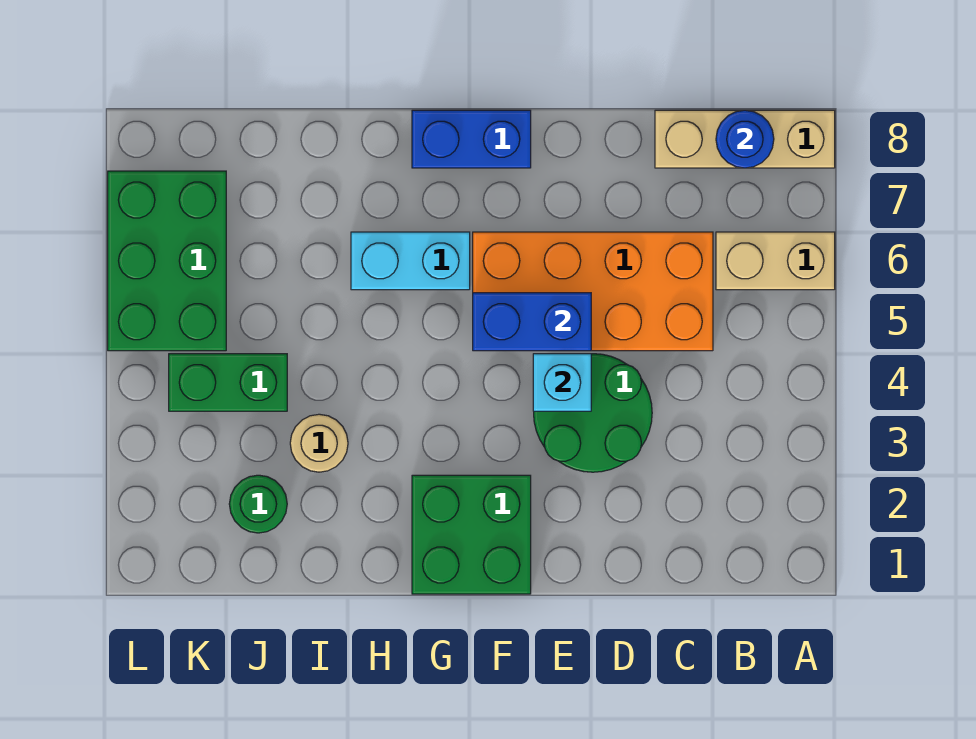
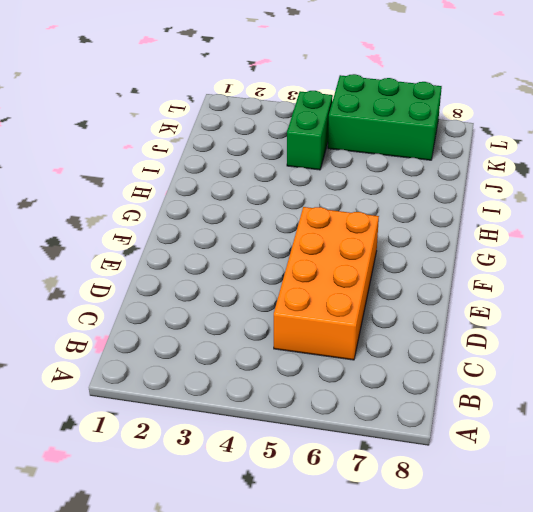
none -> tan 1x2 brick [716,232,835,290]
none -> tan 1x3 brick [655,110,835,168]
none -> green 2x2 round brick [534,354,652,472]

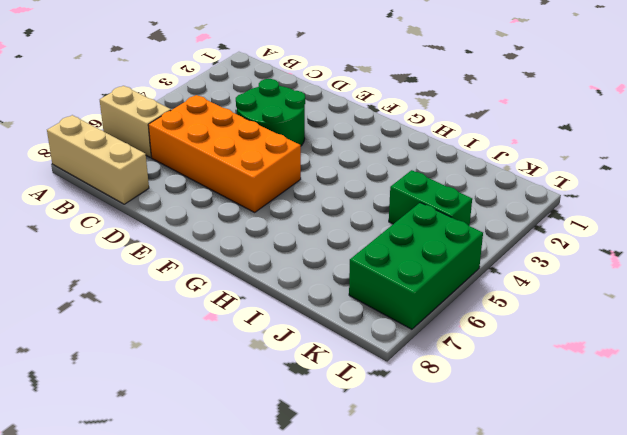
none -> green 2x2 brick [412,475,531,594]
none -> blue 1x2 brick [412,110,531,168]
none -> cyan 1x2 brick [351,232,470,290]

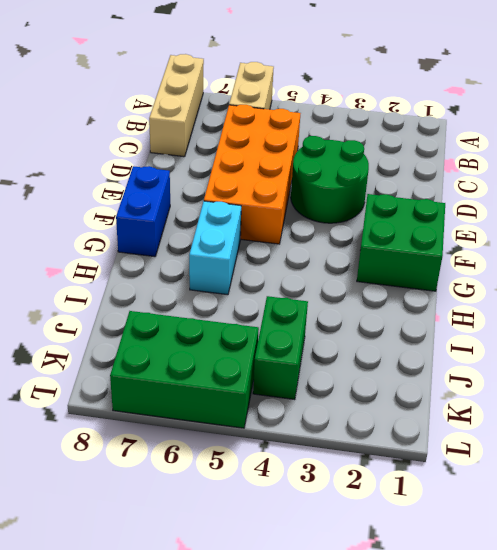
none -> tan 1x1 round brick [290,414,348,472]
none -> green 1x1 round brick [229,475,287,533]
none -> blue 1x1 round brick [716,110,774,168]

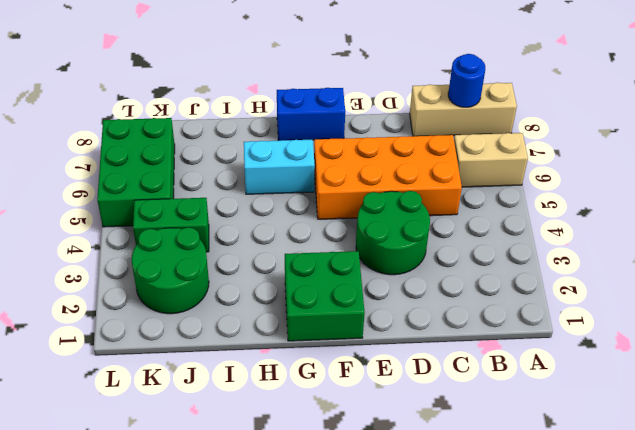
green 2x2 round brick [132,228,209,314] -> green 1x1 round brick [229,475,287,533]
none -> tan 1x1 round brick [290,414,348,472]
none -> cyan 1x1 brick [533,354,591,411]
none -> blue 1x2 brick [473,293,591,351]

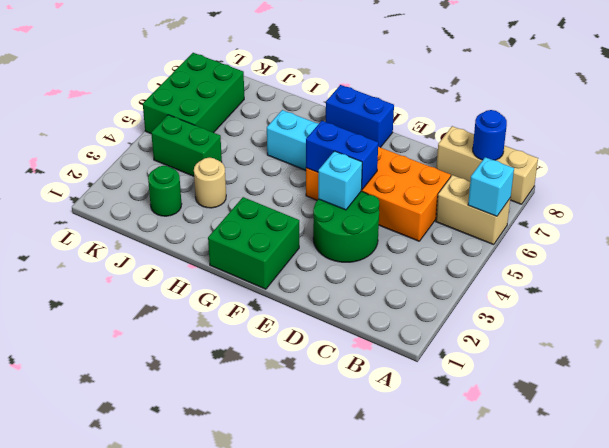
cyan 1x1 brick [468,157,514,216] -> none

